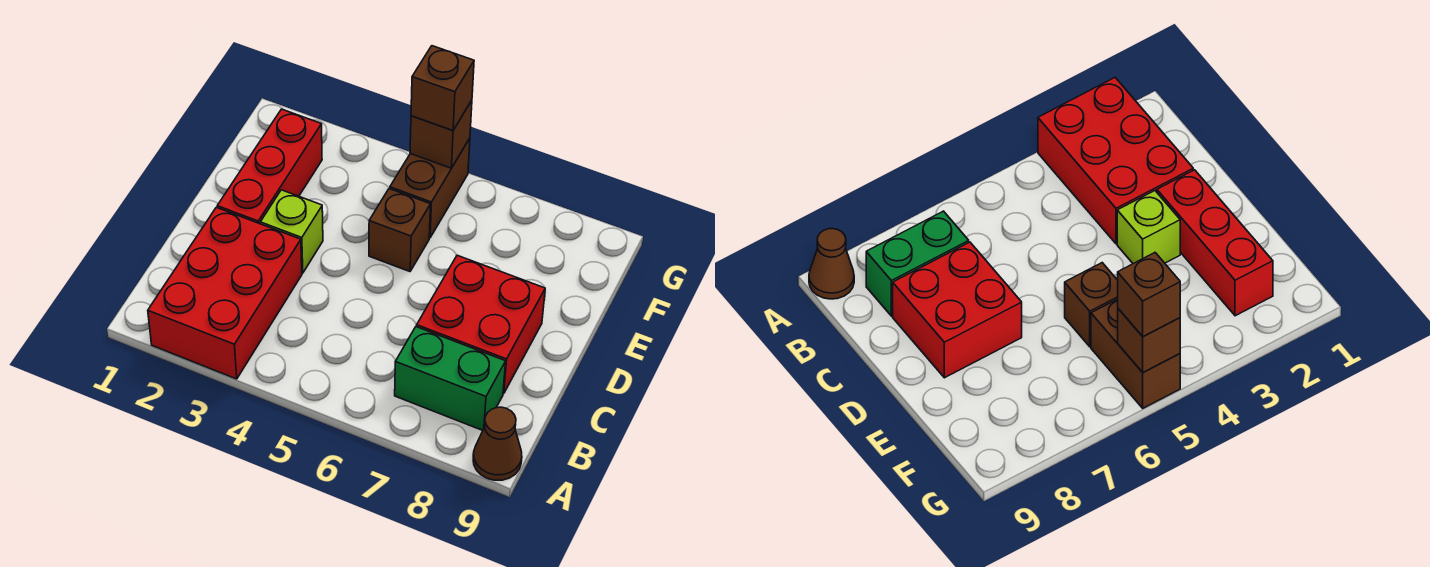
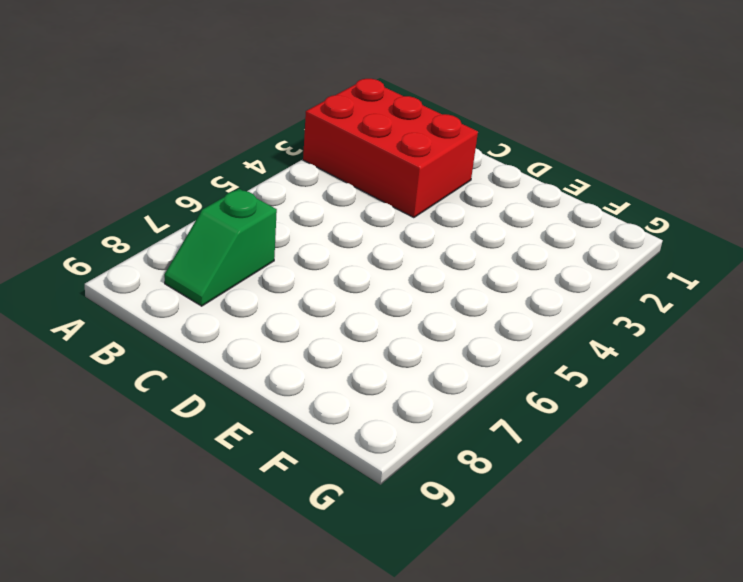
green 1x2 slope [164,189,277,306] -> green 1x2 brick [395,327,506,430]
none -> brown 1x1 cone [473,407,522,480]
none -> red 2x2 brick [417,255,545,394]

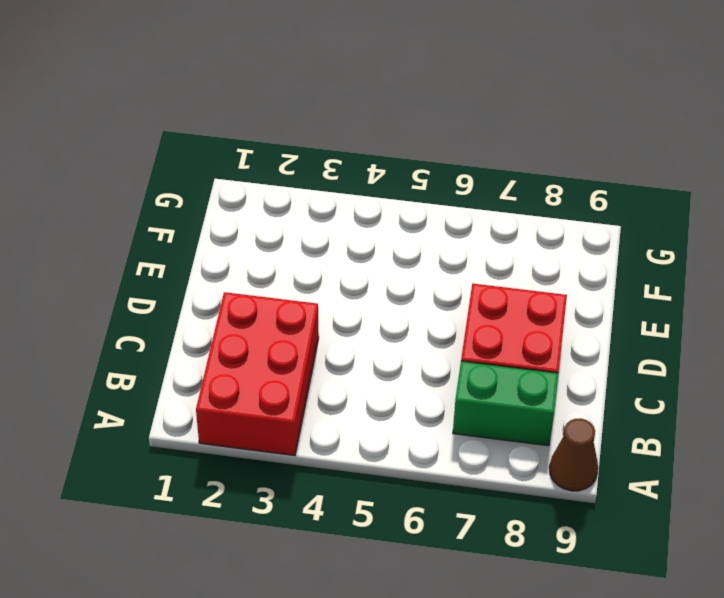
none -> red 1x3 brick [217,109,322,224]
none -> lime 1x1 brick [260,190,323,273]

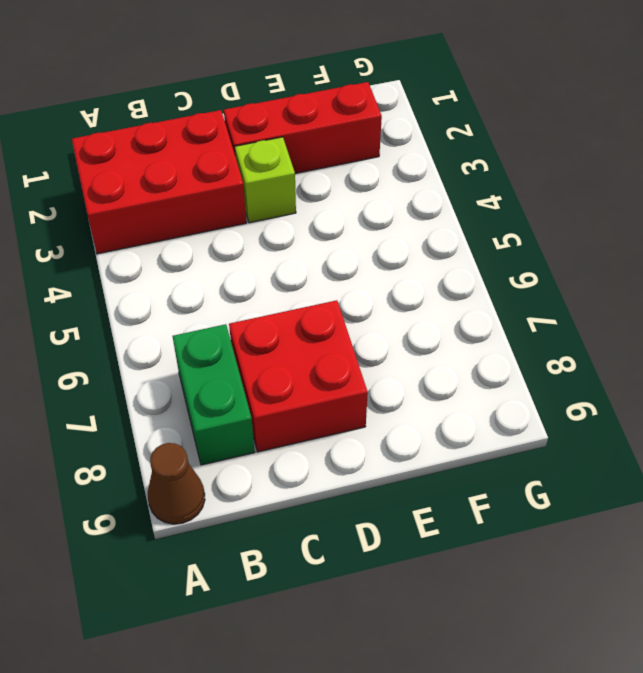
none -> brown 1x1 brick [369,189,431,272]
none -> brown 1x2 brick [390,138,470,238]

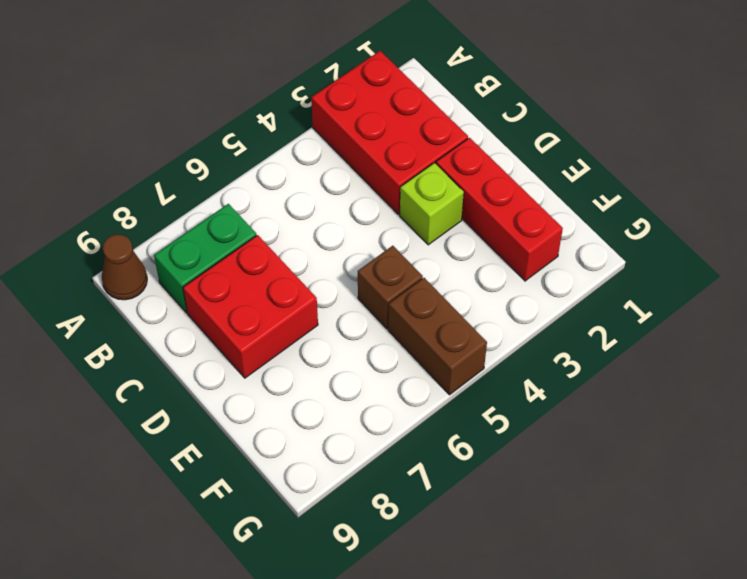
none -> brown 1x1 brick [410,100,472,168]
none -> brown 1x1 brick [411,46,474,130]

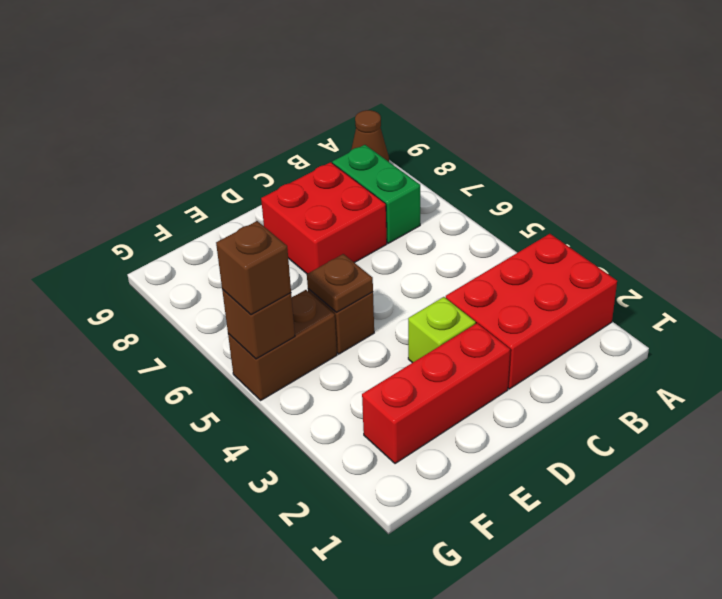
brown 1x1 plate [307,254,373,312] -> none

